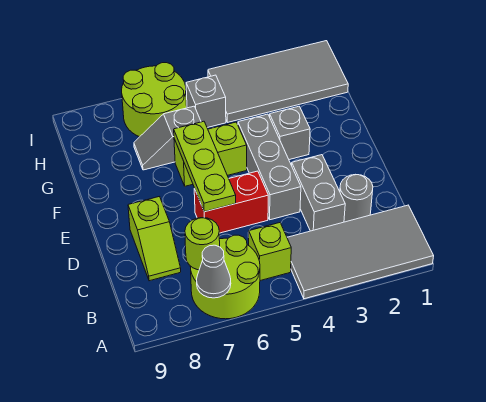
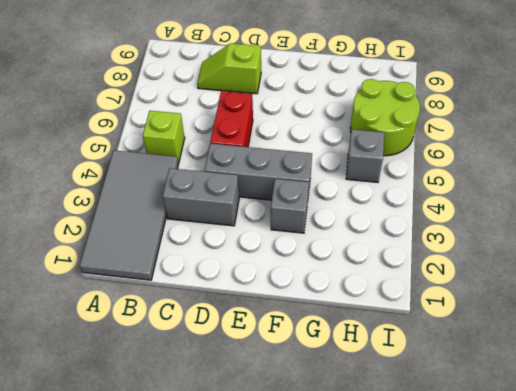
none -> lime 2x2 round brick [190,235,260,319]
none -> grey 1x1 round brick [340,175,373,222]
none -> lime 1x2 brick [174,122,247,186]

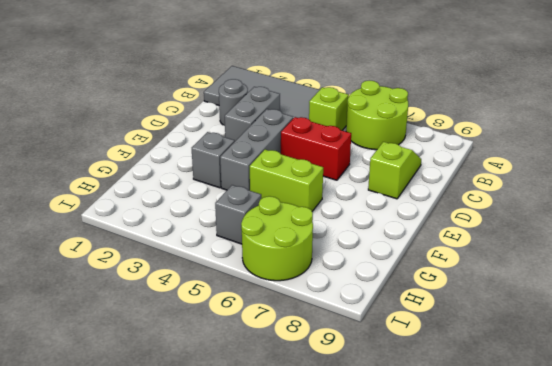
none -> grey 1x2 slope [134,106,201,170]
none -> grey 2x4 tile [208,41,348,122]
none -> grey 1x1 cone [197,245,231,298]

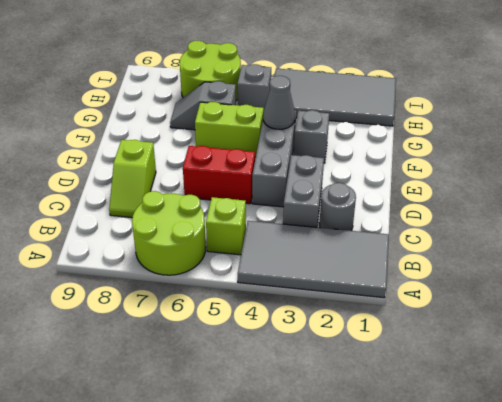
grey 1x1 cone [263,76,295,129] -> grey 1x1 cone moved to [197,245,231,298]
none -> lime 1x1 round brick [185,218,220,270]
none -> lime 1x3 plate [174,121,236,212]

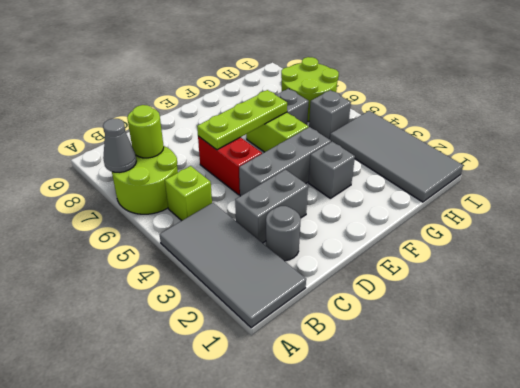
none -> lime 1x2 slope [128,197,181,281]

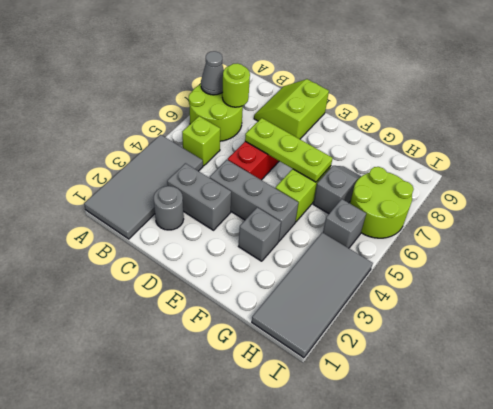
lime 2x2 slope [254,79,329,139] -> lime 1x2 slope [128,197,181,281]

